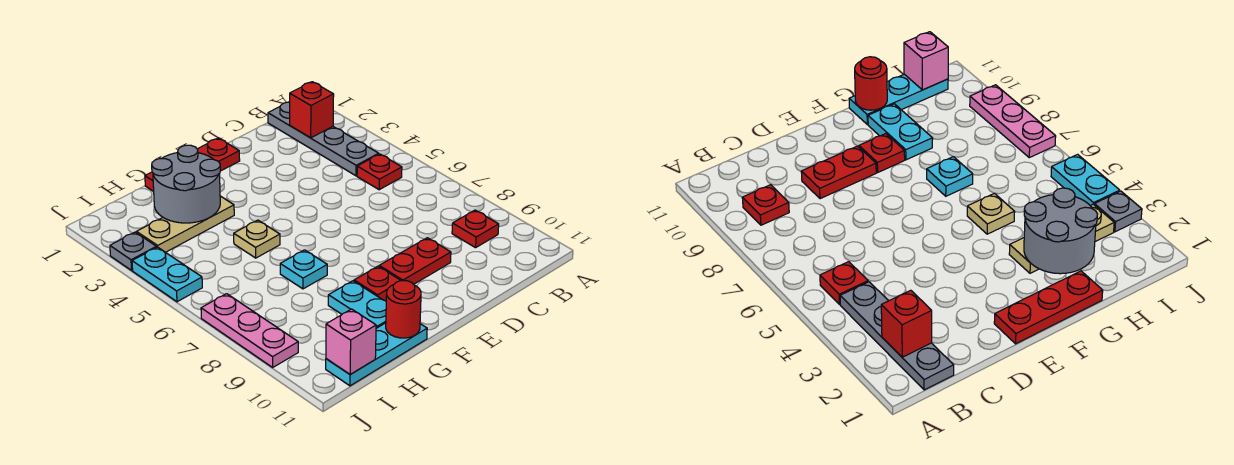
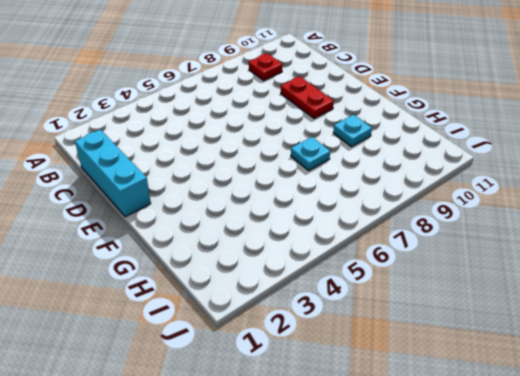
cyan 1x3 brick [75,130,151,217] -> red 1x3 plate [145,138,240,191]
cyan 1x1 plate [333,115,372,147] -> cyan 1x2 plate [328,281,386,328]
none -> grey 1x4 plate [268,102,379,176]
none -> red 1x1 plate [357,154,402,190]
none -> red 1x1 plate [354,266,401,301]

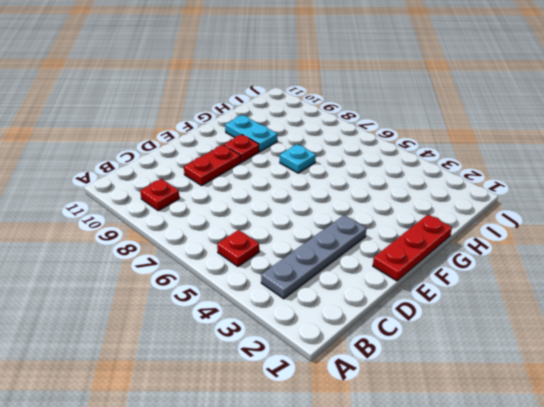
grey 1x4 plate [261,215,366,299] -> grey 1x4 plate turned to [268,102,379,176]
none -> tan 1x3 plate [137,196,234,252]
none -> tan 1x1 plate [234,220,280,258]
none -> cyan 1x3 plate [326,323,427,386]

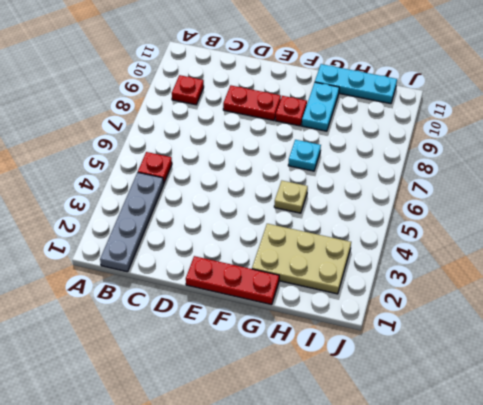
tan 2x3 plate [252,224,351,294] -> tan 1x3 plate [137,196,234,252]
none -> grey 1x1 plate [110,232,156,270]
none -> cyan 1x2 plate [132,247,202,302]
none -> pink 1x3 plate [201,294,298,367]

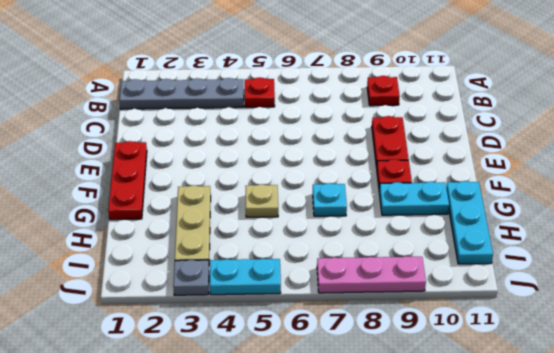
none -> red 1x1 brick [290,82,334,138]
none -> grey 2x2 round brick [152,145,220,223]
none -> red 1x1 round brick [386,281,421,338]

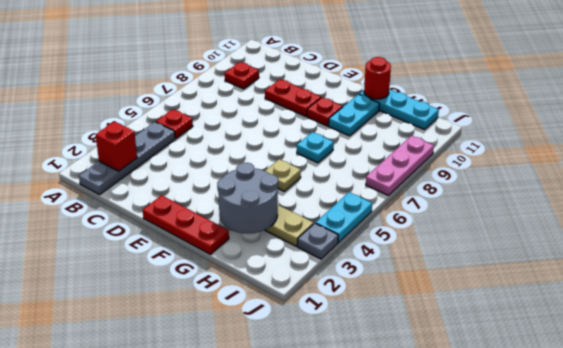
none -> pink 1x1 brick [326,309,376,374]

